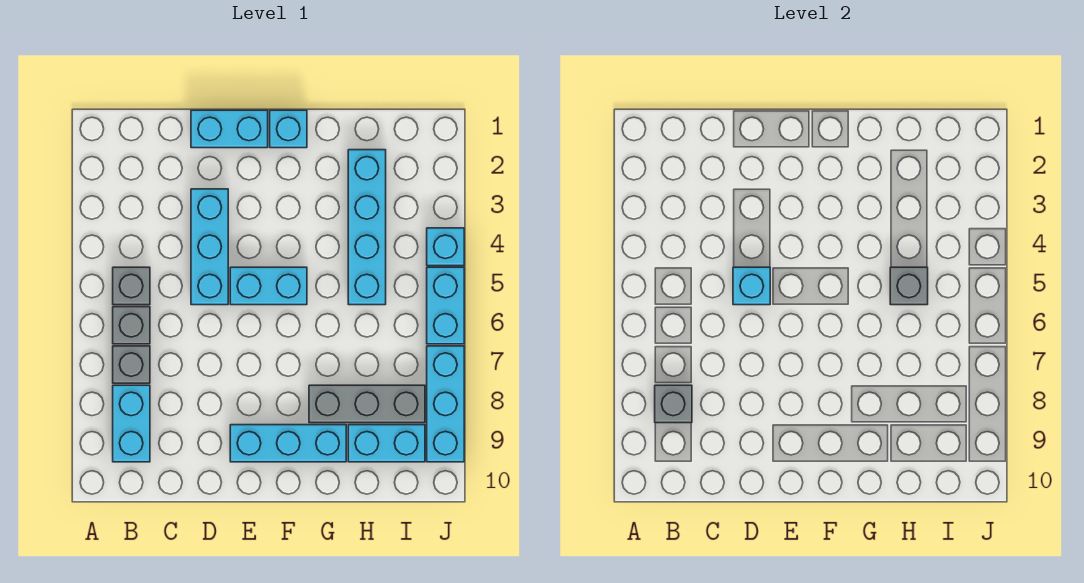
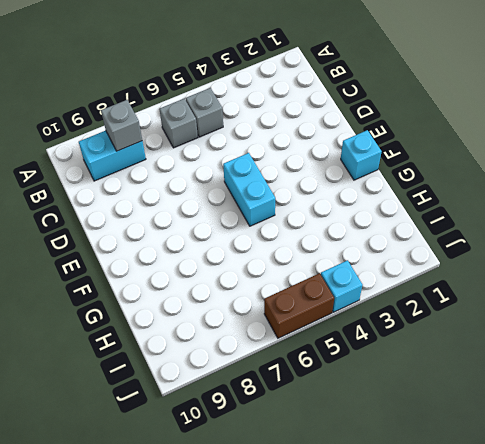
brown 1x2 brick [264,273,334,338] -> cyan 1x2 brick [427,267,464,344]
none -> grey 1x1 brick [113,346,150,383]
none -> cyan 1x2 brick [191,110,268,148]
none -> cyan 1x3 brick [191,189,228,305]

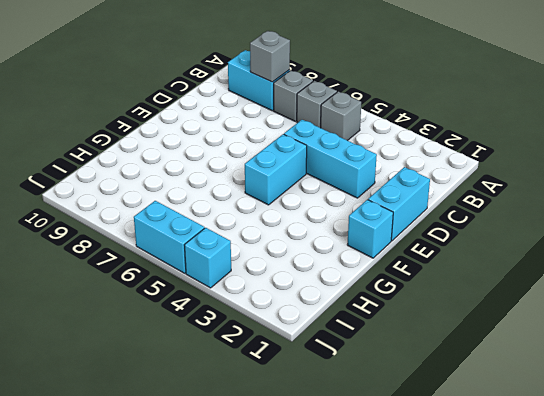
none -> cyan 1x3 brick [230,425,346,462]
none -> grey 1x3 brick [309,385,425,423]
none -> cyan 1x4 brick [348,150,386,305]

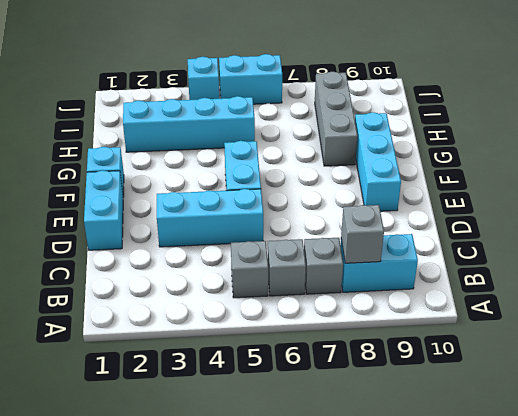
none -> cyan 1x2 brick [348,425,425,462]
none -> cyan 1x3 brick [427,346,464,462]
none -> cyan 1x1 brick [733,267,770,305]

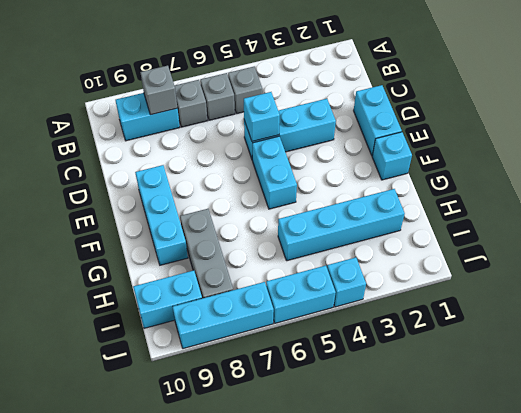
cyan 1x2 brick [133,270,202,328] -> cyan 1x2 brick turned to [348,425,425,462]
none -> grey 1x1 brick [890,267,928,305]

